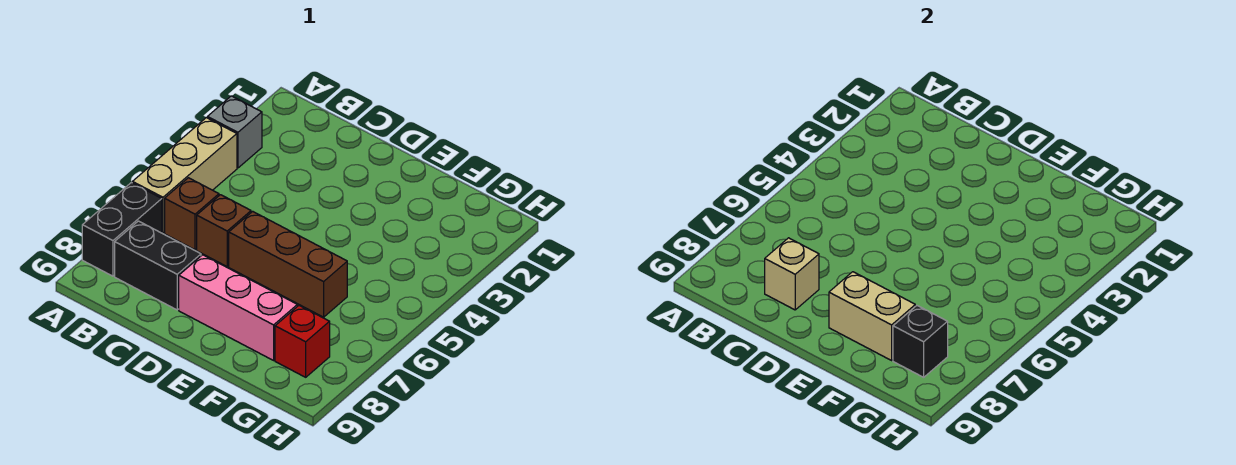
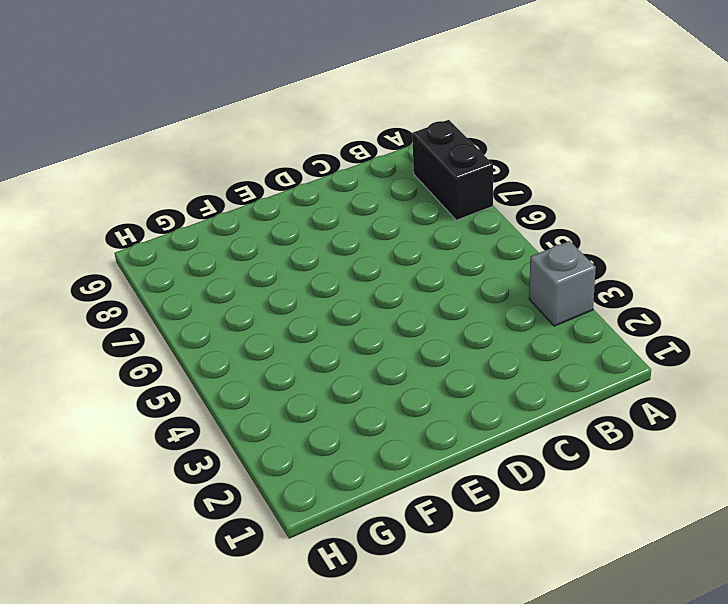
none -> tan 1x3 brick [132,118,237,233]
none -> brown 1x1 brick [165,178,219,250]
none -> black 1x2 brick [115,221,201,310]

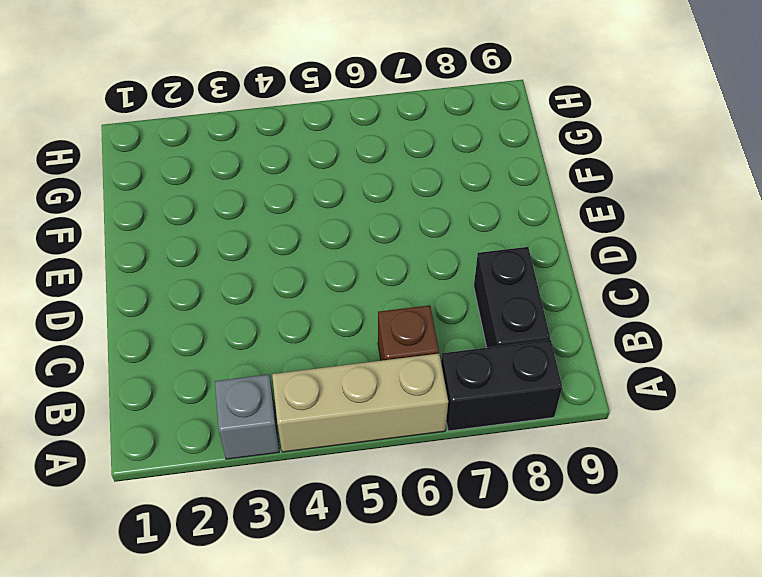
none -> brown 1x1 brick [197,195,251,266]
none -> brown 1x3 brick [229,211,347,317]
none -> pink 1x3 brick [179,255,297,360]

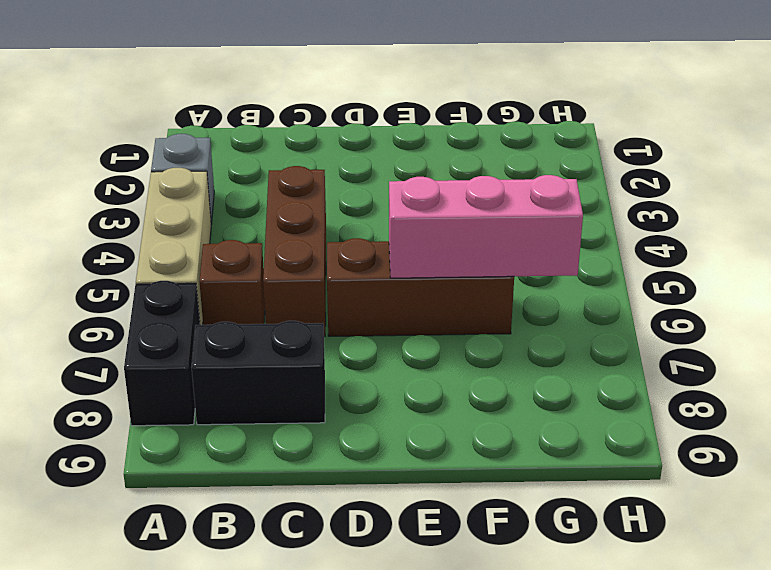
brown 1x3 brick [263,166,326,337] -> brown 1x1 brick [197,195,251,266]
pink 1x3 brick [389,175,583,278] -> pink 1x3 brick moved to [179,255,297,360]
none -> red 1x1 brick [275,306,330,377]
none -> tan 1x1 brick [765,238,819,310]
none -> tan 1x2 brick [829,272,915,360]

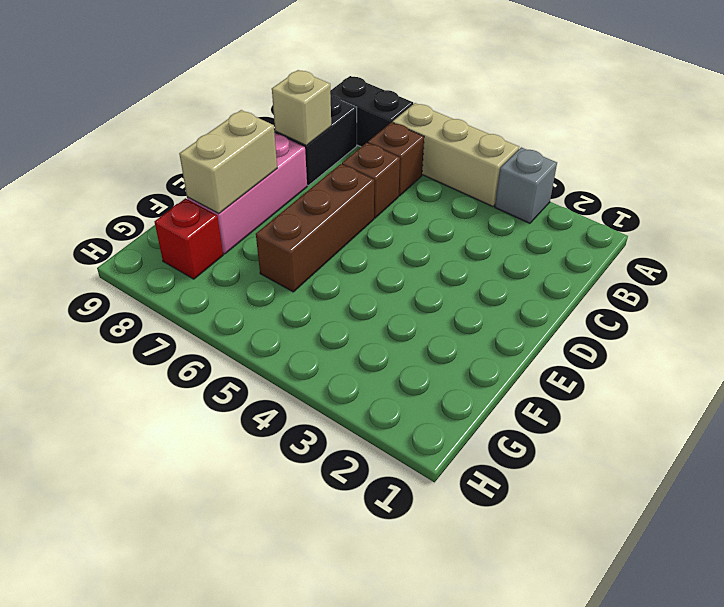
none -> black 1x1 brick [893,306,948,377]

